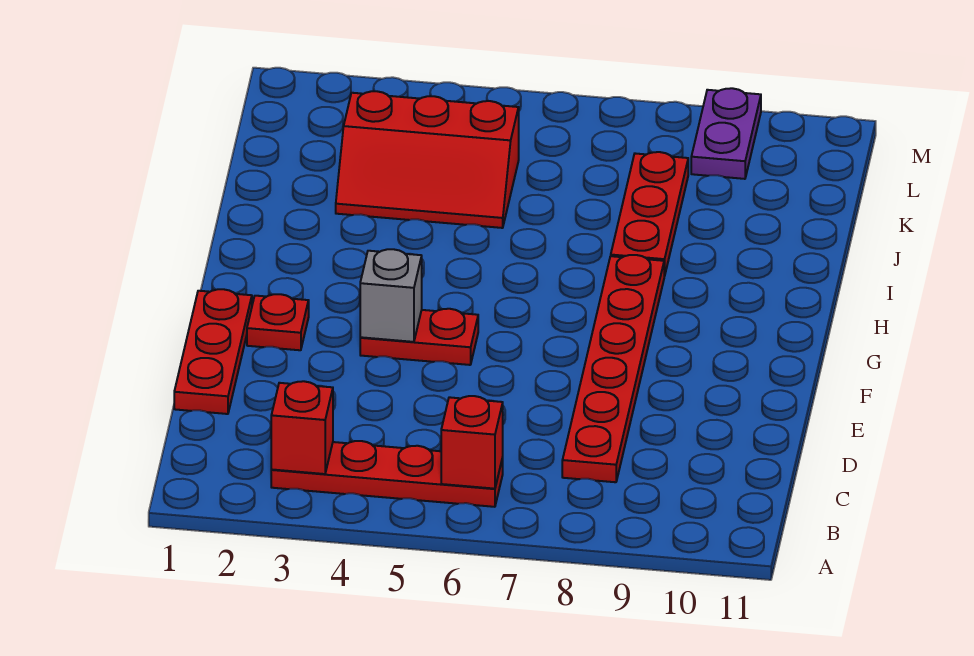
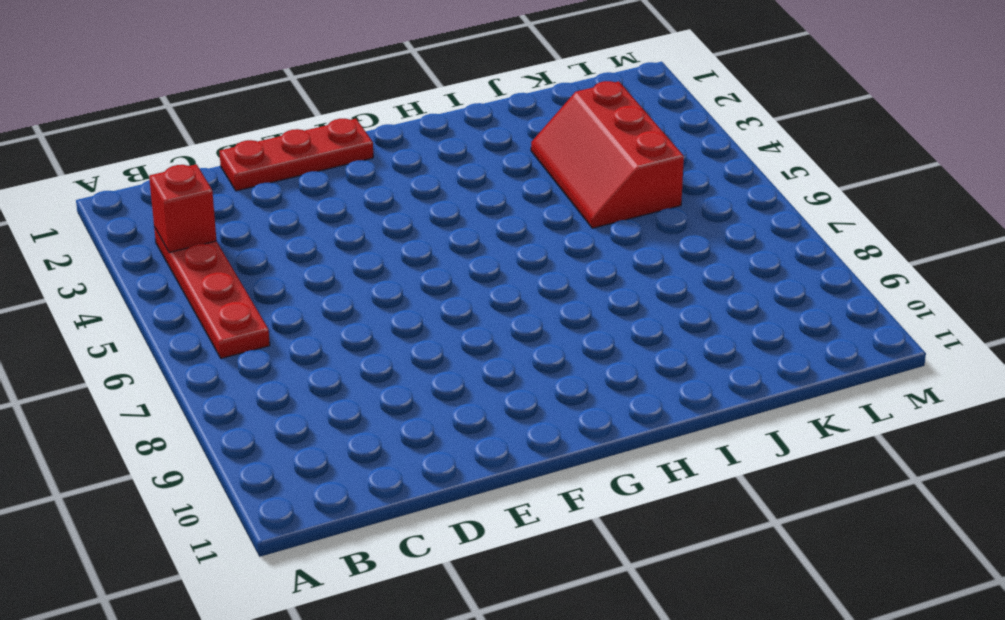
none -> red 1x6 plate [562,255,664,482]
none -> red 1x1 plate [247,294,309,350]

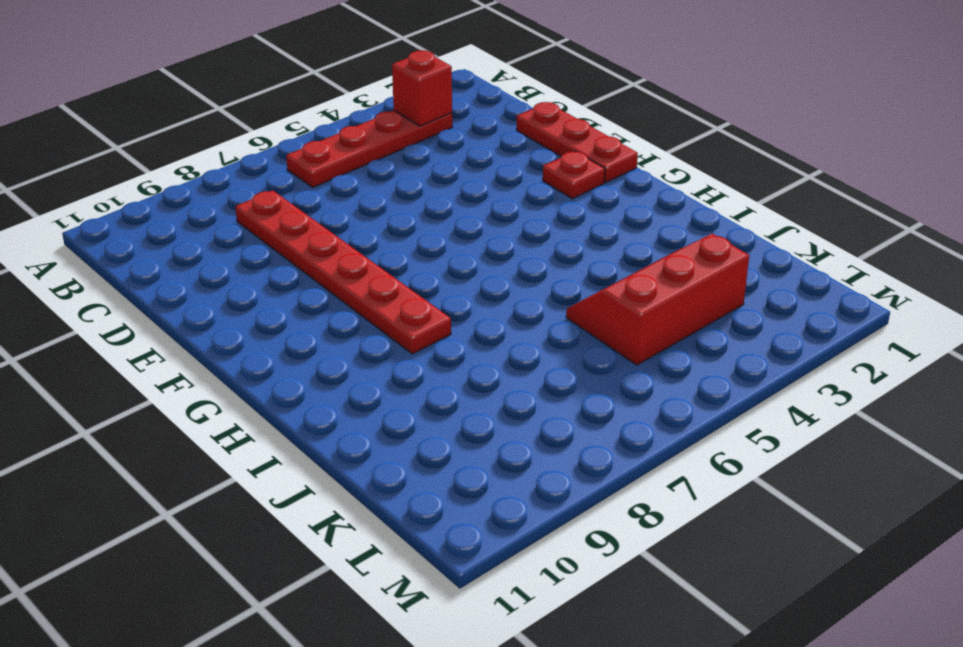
none -> red 1x2 plate [360,309,478,365]
none -> red 1x3 plate [611,152,688,276]

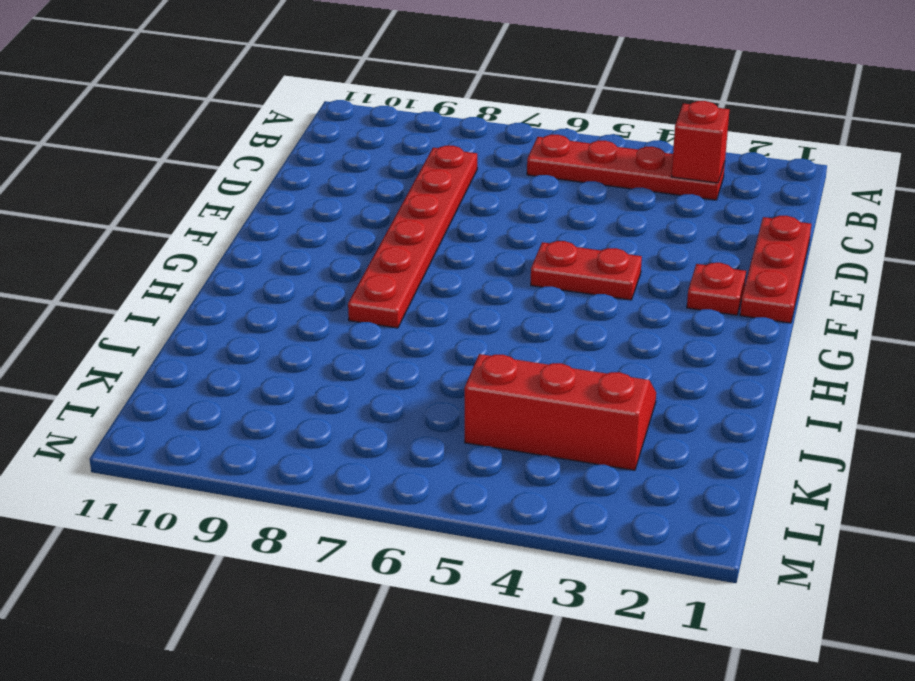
none -> red 1x3 plate [611,152,688,276]
none -> purple 1x2 plate [691,88,761,179]

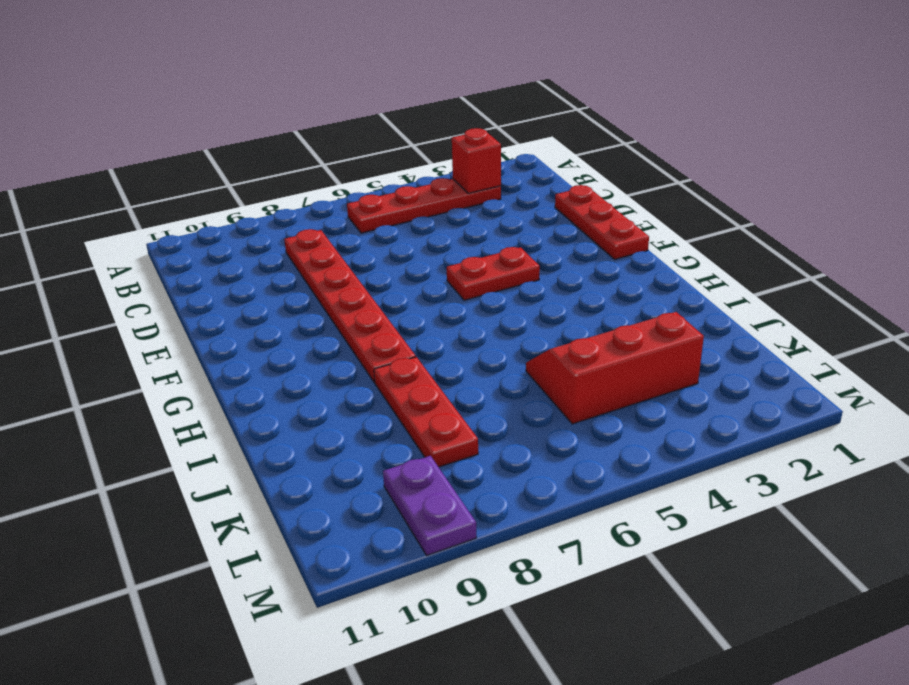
none -> red 1x1 plate [247,294,309,350]
none -> red 1x1 brick [441,396,503,489]

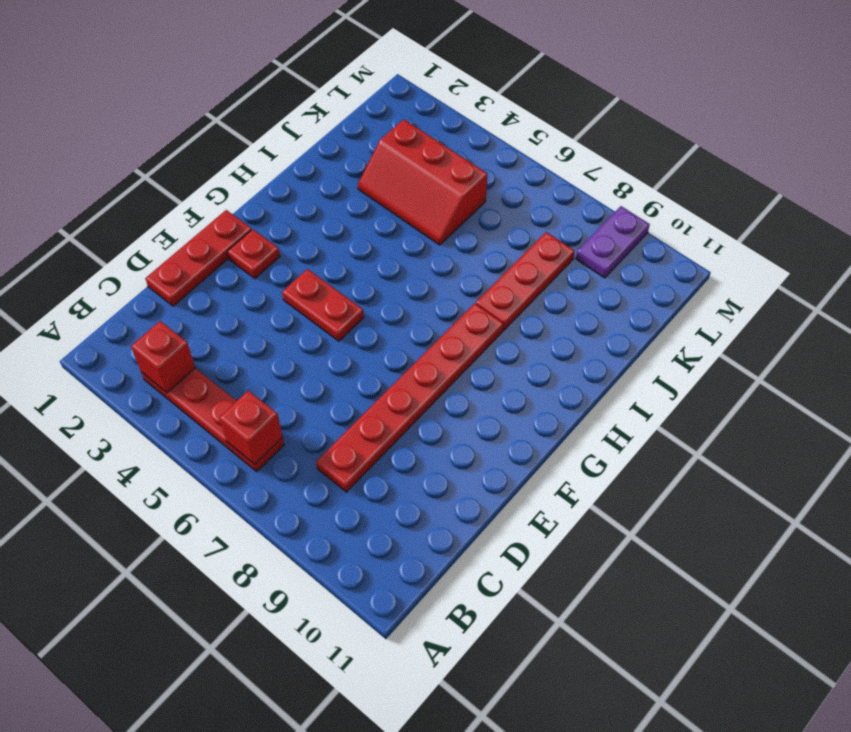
none -> grey 1x1 brick [360,249,422,342]

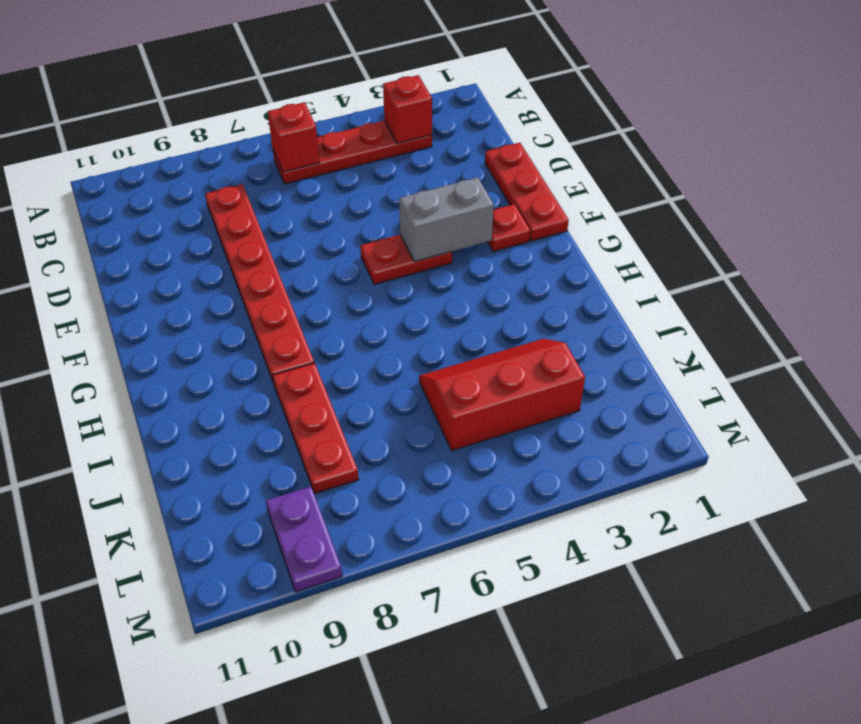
grey 1x2 brick [399,177,494,262] -> grey 1x1 brick [360,249,422,342]

